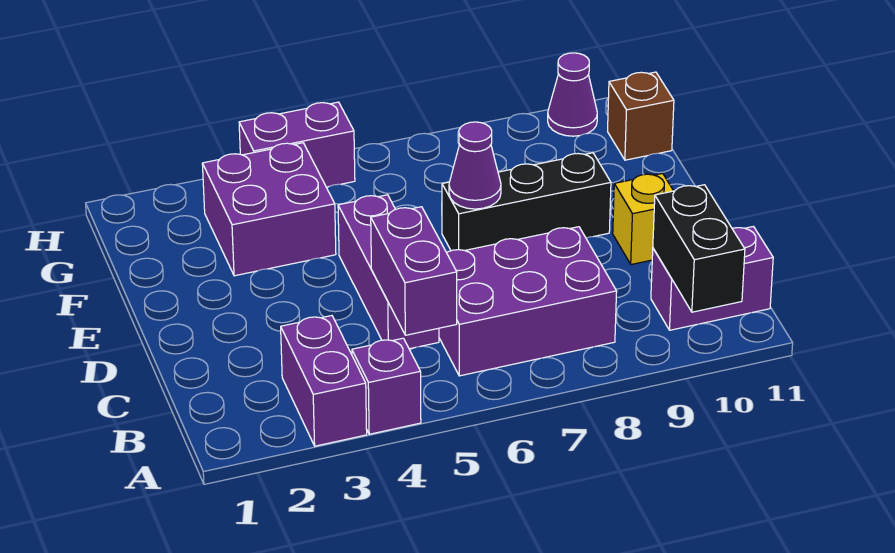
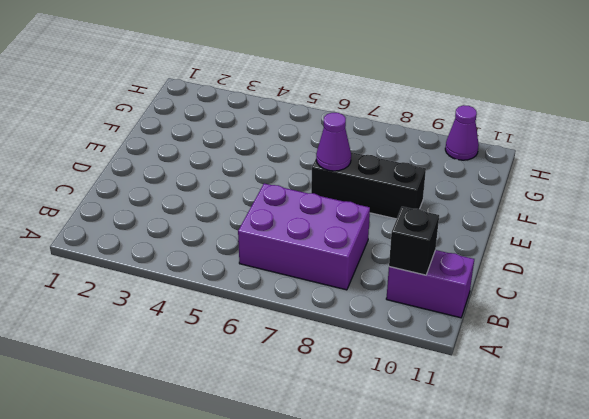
black 1x1 brick [389,207,439,275] -> black 1x2 brick [653,185,745,312]
none -> purple 1x2 brick [281,316,367,446]
none -> purple 1x1 brick [352,338,421,434]
none -> purple 1x3 brick [338,195,439,349]

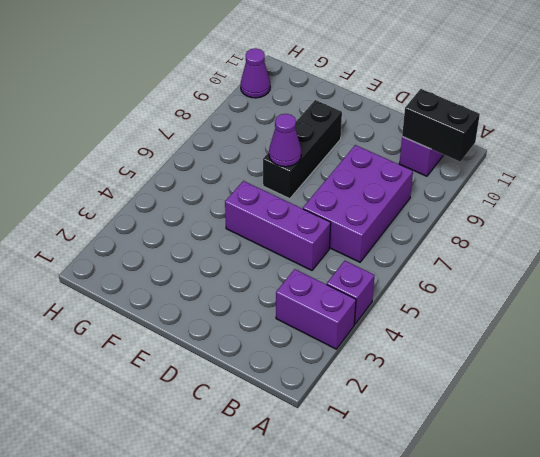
none -> yellow 1x1 brick [613,173,673,265]
none -> purple 2x2 brick [202,143,336,276]
none -> brown 1x1 brick [608,72,674,160]

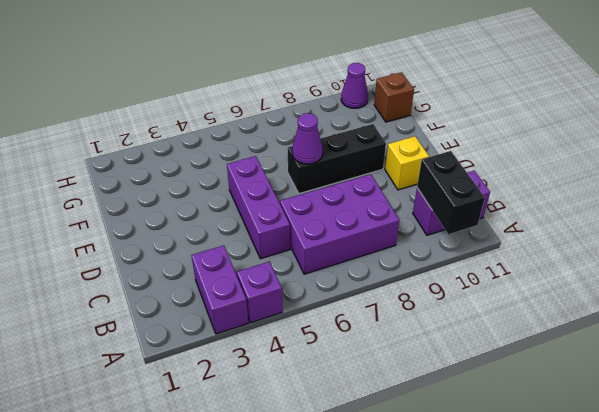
none -> purple 2x2 brick [202,143,336,276]
none -> purple 1x2 brick [239,102,355,187]
none -> purple 1x2 brick [371,207,457,335]

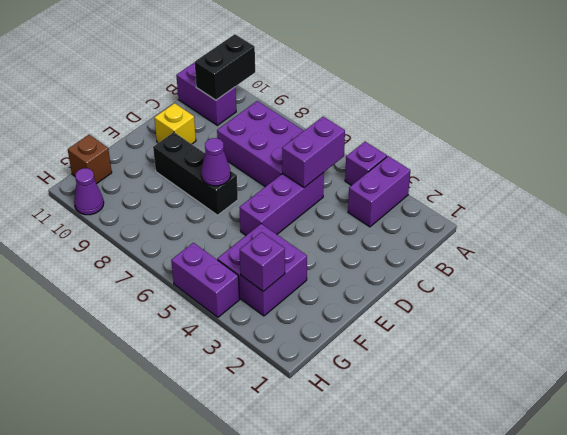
purple 1x1 brick [240,232,285,291] -> none

